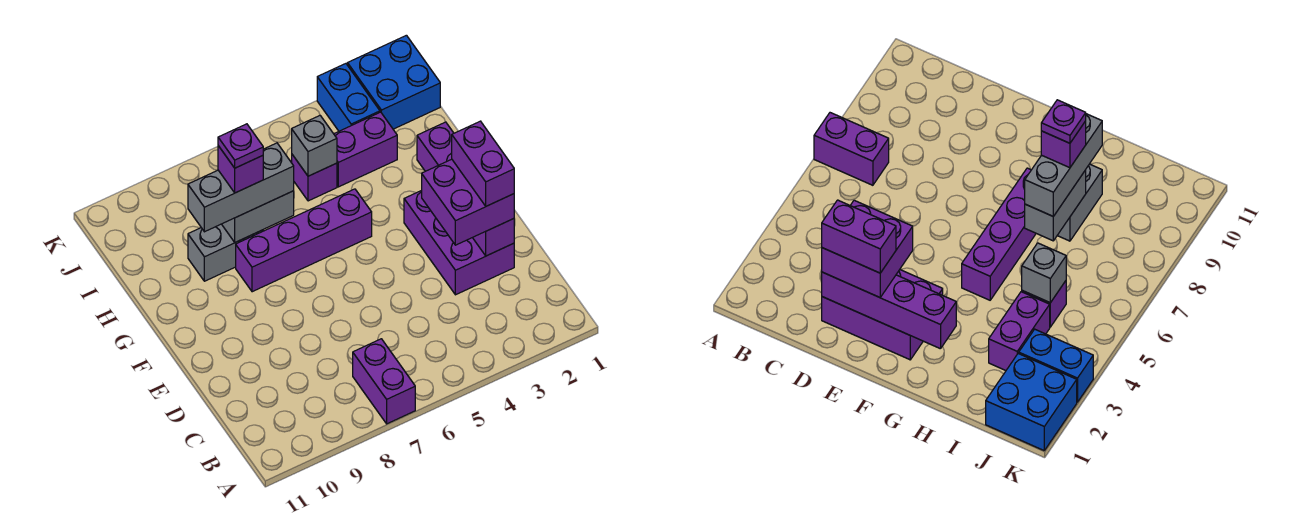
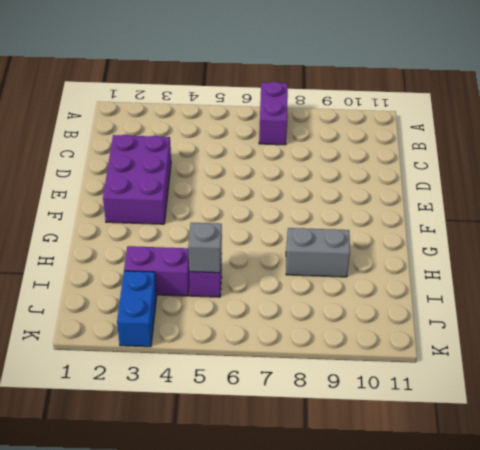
none -> purple 1x4 brick [236,189,372,292]
none -> blue 2x2 brick [347,35,440,129]
none -> purple 1x4 brick [417,122,514,256]

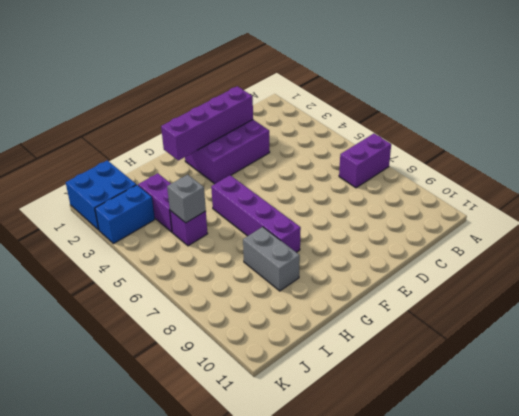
none -> grey 1x2 brick [222,191,294,242]
none -> purple 2x2 brick [422,159,514,245]
none -> grey 1x3 brick [188,143,294,232]

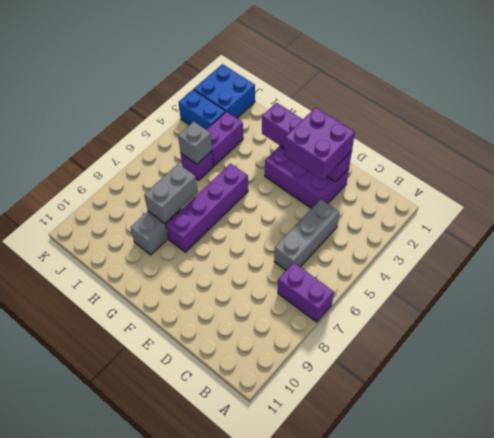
grey 1x3 brick [274,199,339,270] -> grey 1x3 brick moved to [188,143,294,232]
none -> purple 1x2 brick [452,121,514,206]
none -> purple 1x1 brick [218,146,263,193]
none -> purple 1x1 plate [218,124,263,168]

